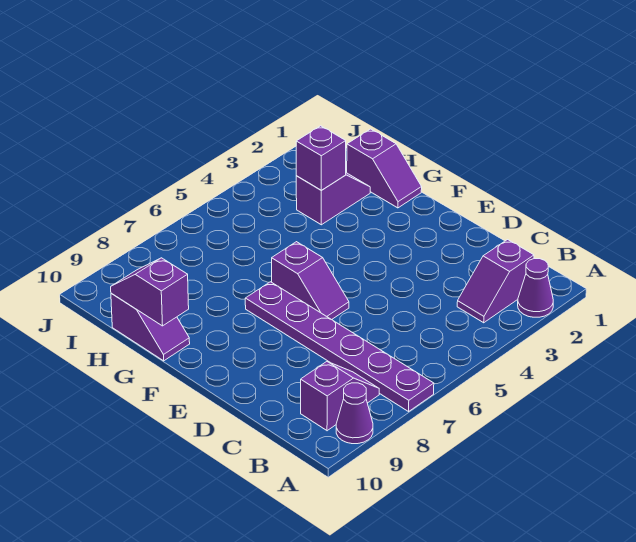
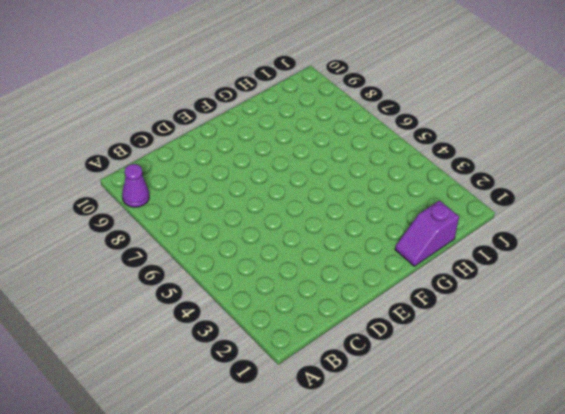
none -> purple 1x1 cone [518,259,553,317]
none -> purple 1x6 plate [245,282,434,411]

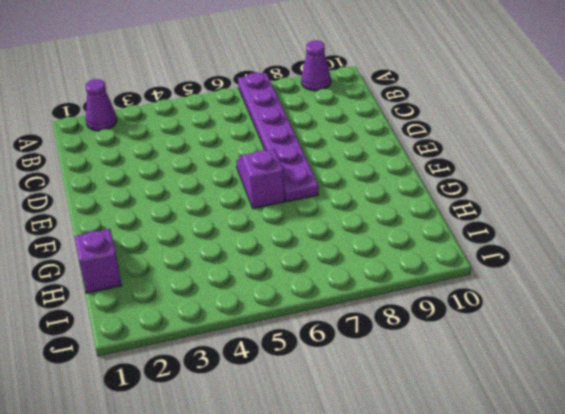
none -> purple 1x2 slope [457,240,534,323]
none -> purple 1x2 slope [301,362,379,431]

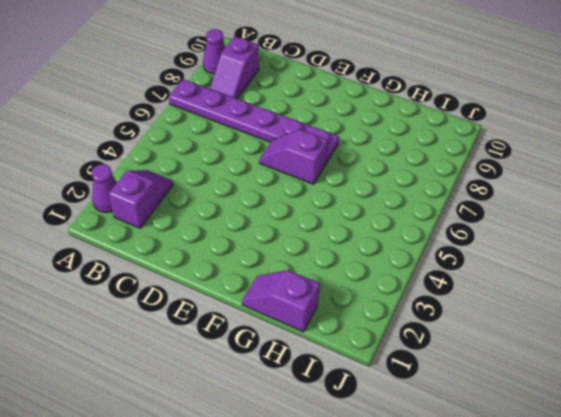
none -> purple 1x2 slope [111,293,190,361]
none -> purple 1x2 slope [296,173,370,225]

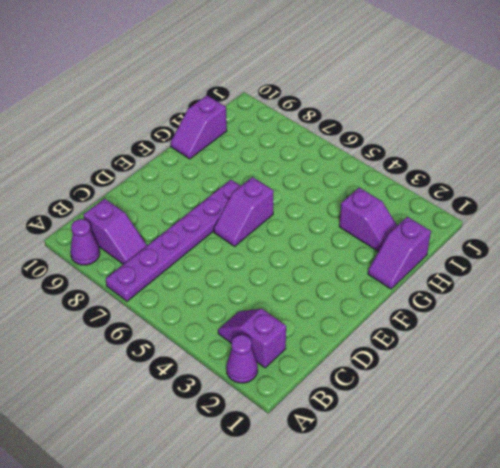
none -> purple 1x2 slope [111,258,189,326]
none -> purple 1x1 brick [296,126,346,190]

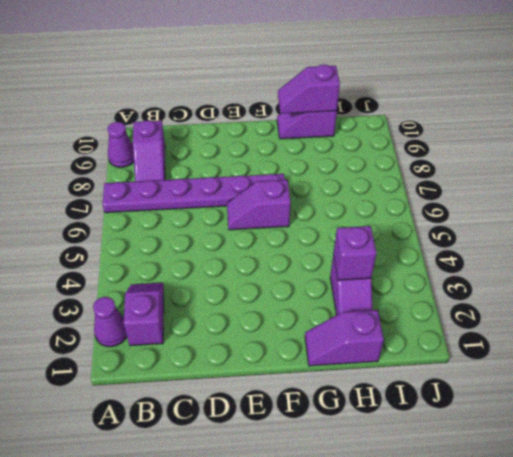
purple 1x2 slope [278,65,340,114] -> purple 1x2 slope turned to [111,258,189,326]

